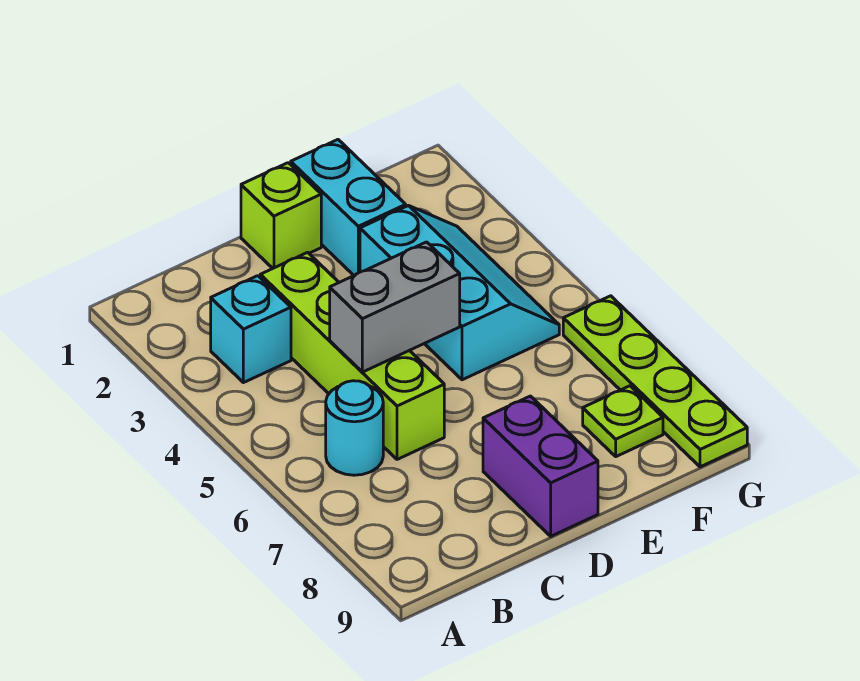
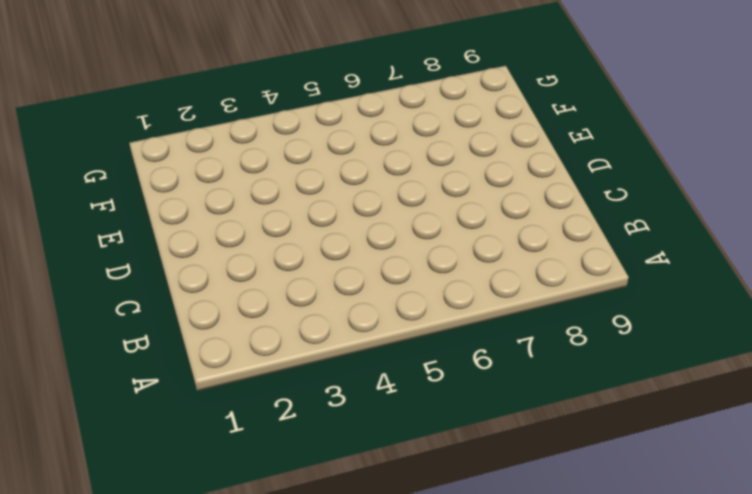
none -> cyan 1x1 brick [211,276,291,383]
none -> cyan 1x1 round brick [326,381,383,475]

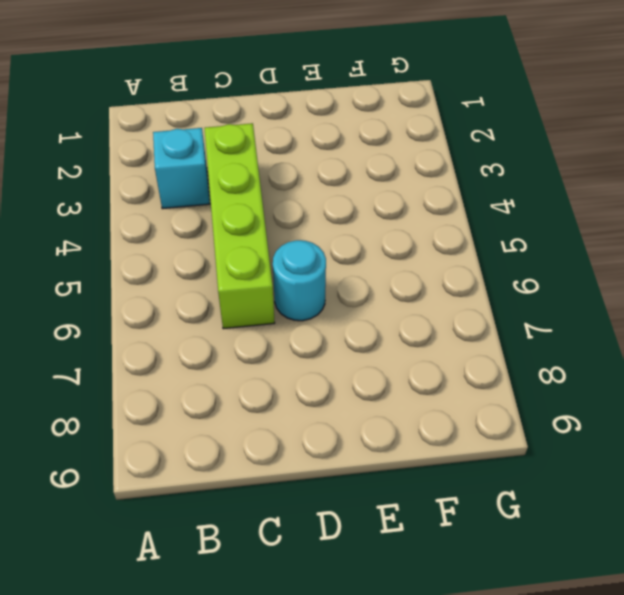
cyan 1x1 round brick [273,240,326,321] -> cyan 1x1 round brick moved to [326,381,383,475]
none -> lime 1x1 brick [241,163,321,268]
none -> purple 1x2 brick [483,396,598,536]

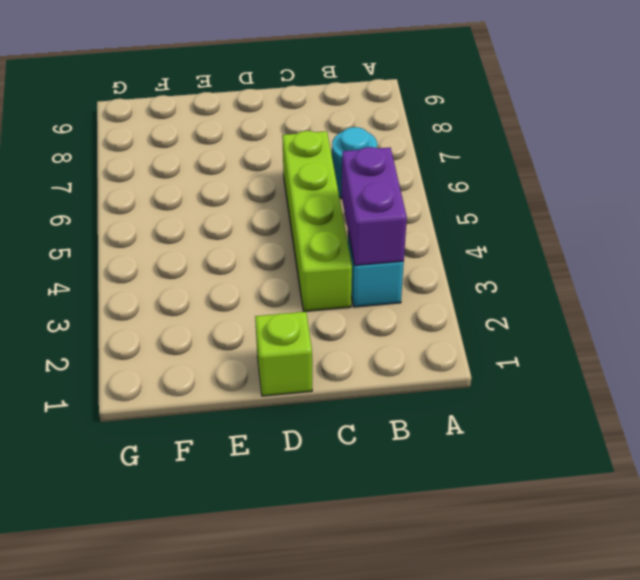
purple 1x2 brick [342,147,407,265] -> purple 1x2 brick moved to [483,396,598,536]
none -> cyan 1x2 brick [291,140,406,275]
none -> cyan 2x3 slope [360,206,559,380]

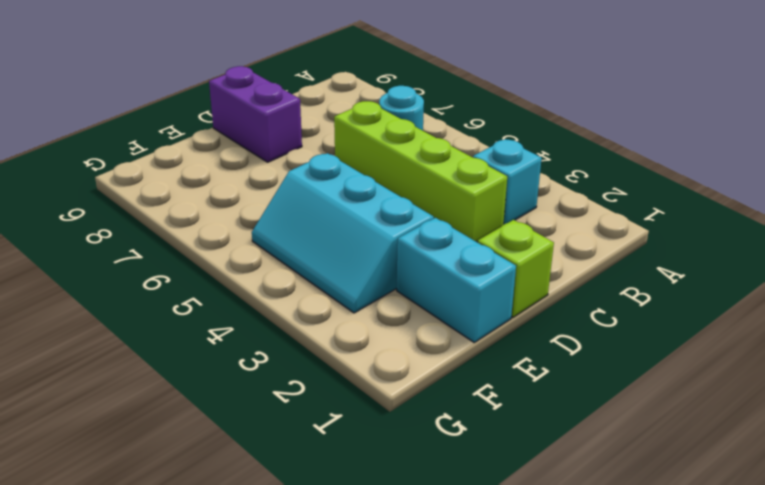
none -> lime 1x1 plate [583,386,663,457]
none -> lime 1x4 plate [563,296,747,467]

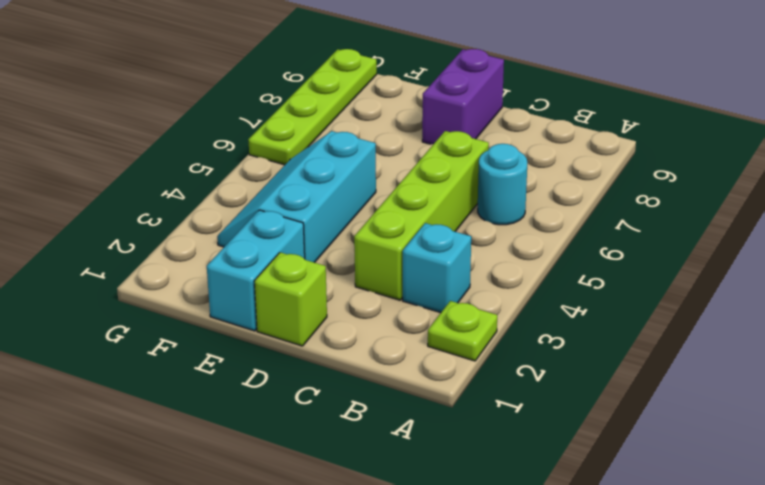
lime 1x1 plate [428,301,497,361] -> lime 1x1 plate moved to [583,386,663,457]
none -> grey 1x2 brick [330,242,460,372]

